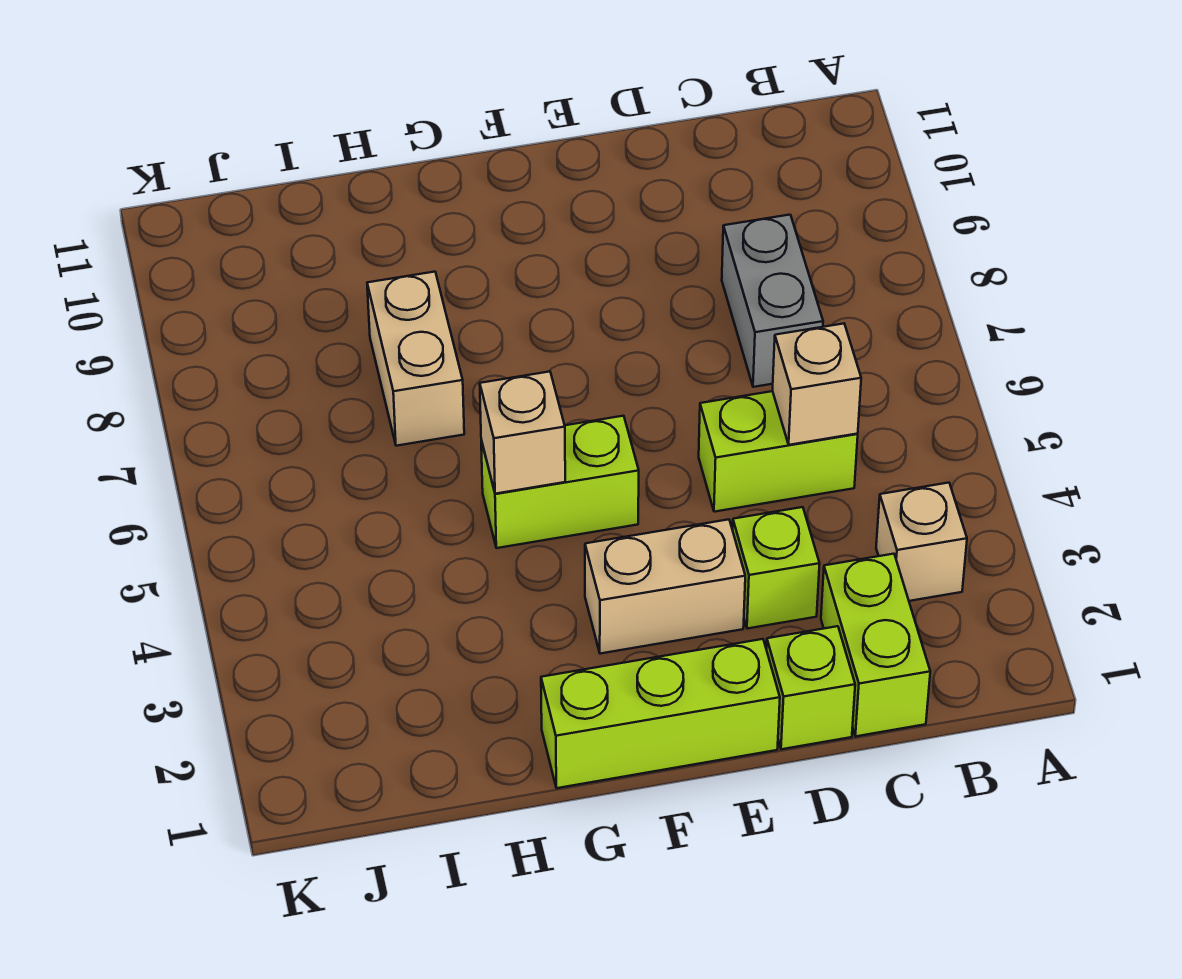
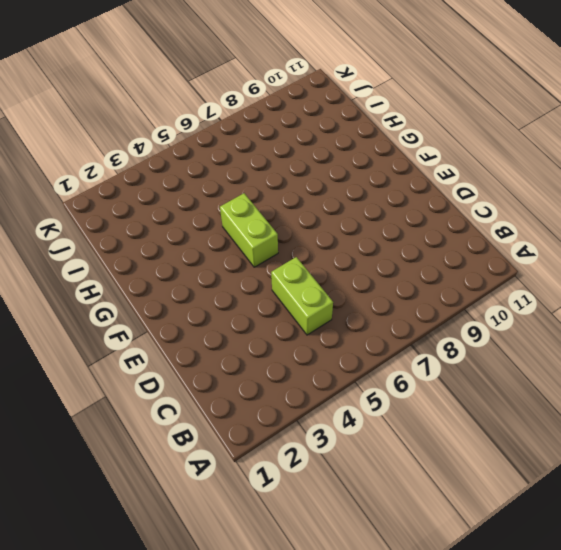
none -> tan 1x1 brick [876,483,967,601]
none -> lime 1x2 brick [821,554,930,736]
none -> grey 1x2 brick [722,215,823,387]

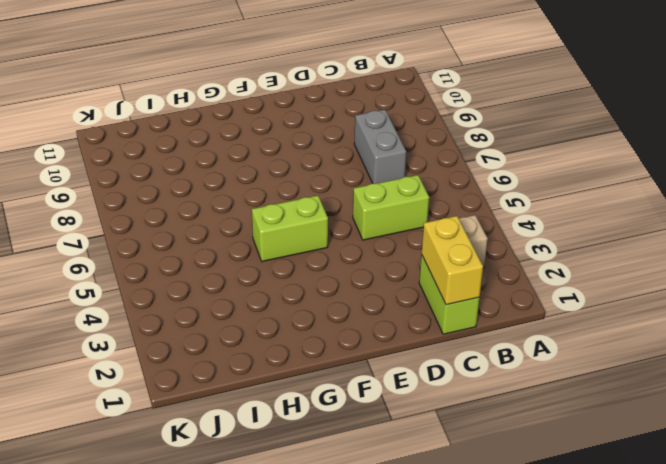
yellow 1x2 brick [422,216,483,305] -> none
none -> lime 1x1 brick [766,626,855,749]
none -> lime 1x1 brick [733,507,820,629]
none -> lime 1x3 brick [541,639,780,788]

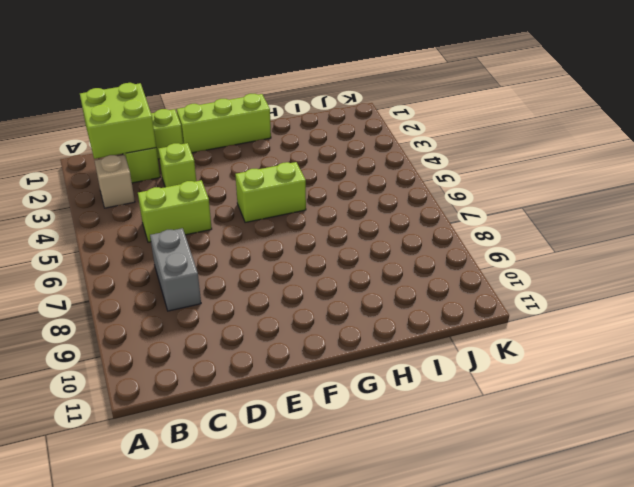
lime 2x2 brick [80,83,156,159] -> none
none -> tan 1x2 brick [585,519,745,654]
none -> tan 1x2 brick [367,272,464,446]
none -> tan 1x1 brick [773,324,861,445]

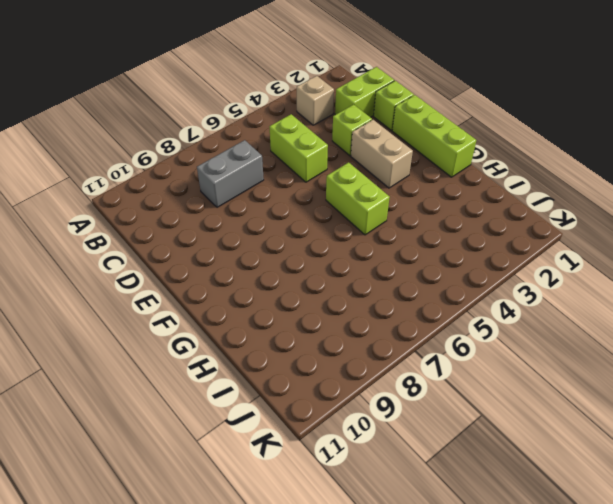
none -> tan 1x2 brick [367,272,464,446]
none -> tan 1x1 brick [773,324,861,445]
none -> tan 1x1 brick [480,372,565,494]

